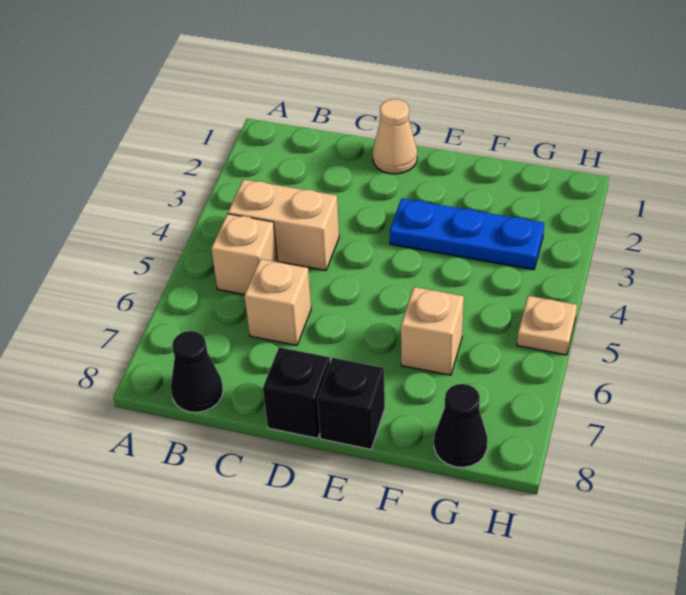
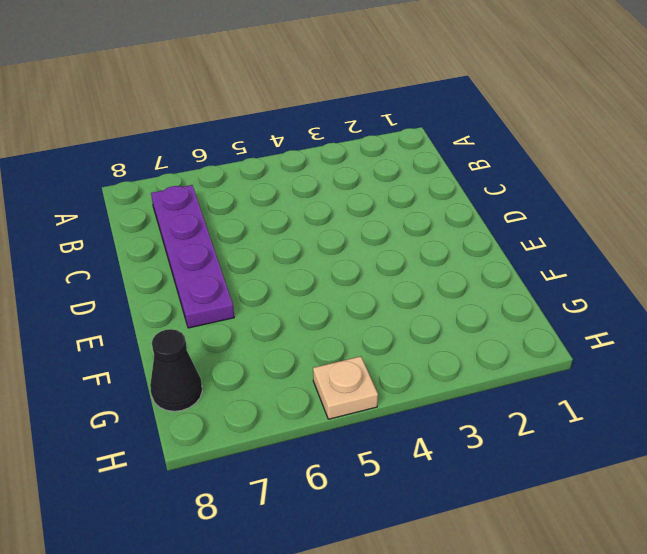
purple 1x4 plate [151,185,234,328] -> none
none -> tan 1x2 brick [228,179,339,270]
none -> tan 1x1 brick [211,214,278,295]

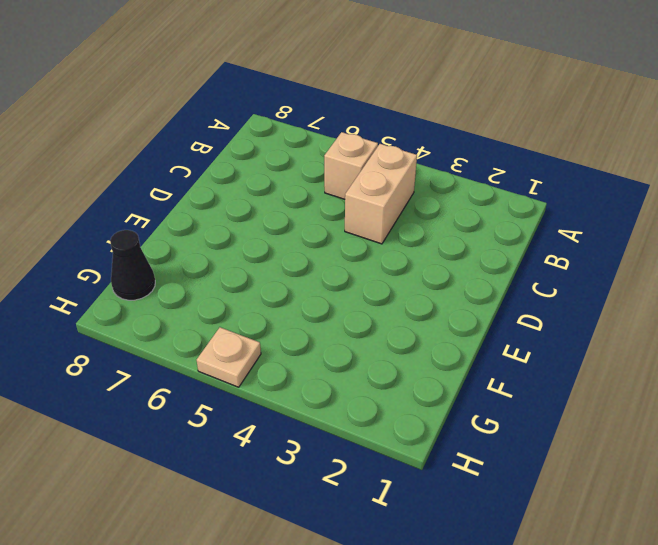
none -> black 1x1 cone [171,331,223,412]
none -> tan 1x1 brick [244,259,311,345]

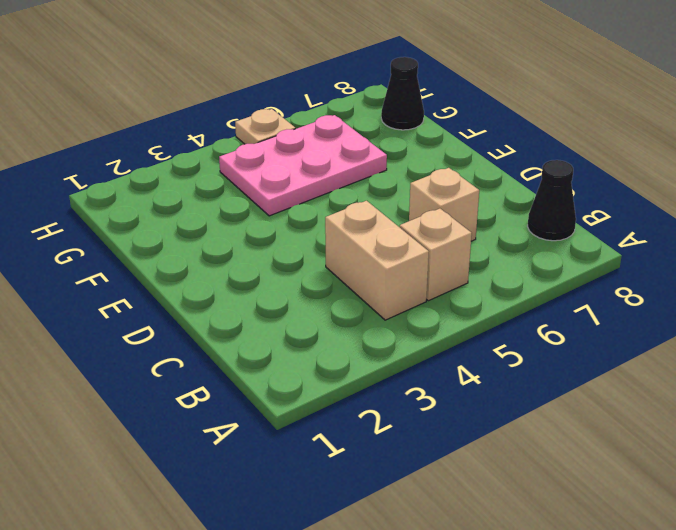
pink 2x3 plate [219,115,387,216] -> tan 1x1 brick [401,287,464,375]
none -> tan 1x1 cone [373,99,417,174]
none -> black 1x1 brick [263,347,330,438]

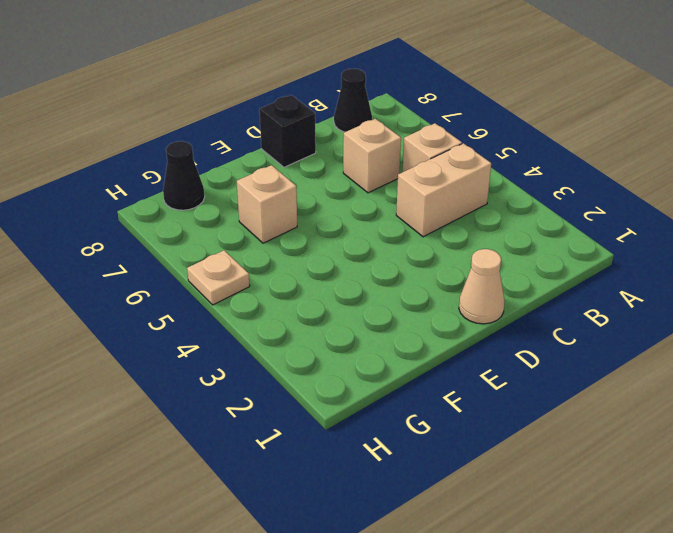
none -> blue 1x3 plate [390,198,544,270]
none -> black 1x1 brick [317,358,385,449]

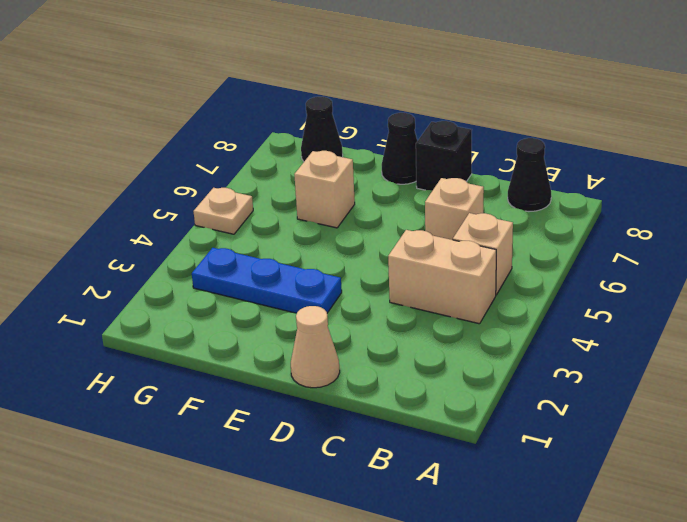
black 1x1 cone [382,113,417,184] -> black 1x1 brick [317,358,385,449]

